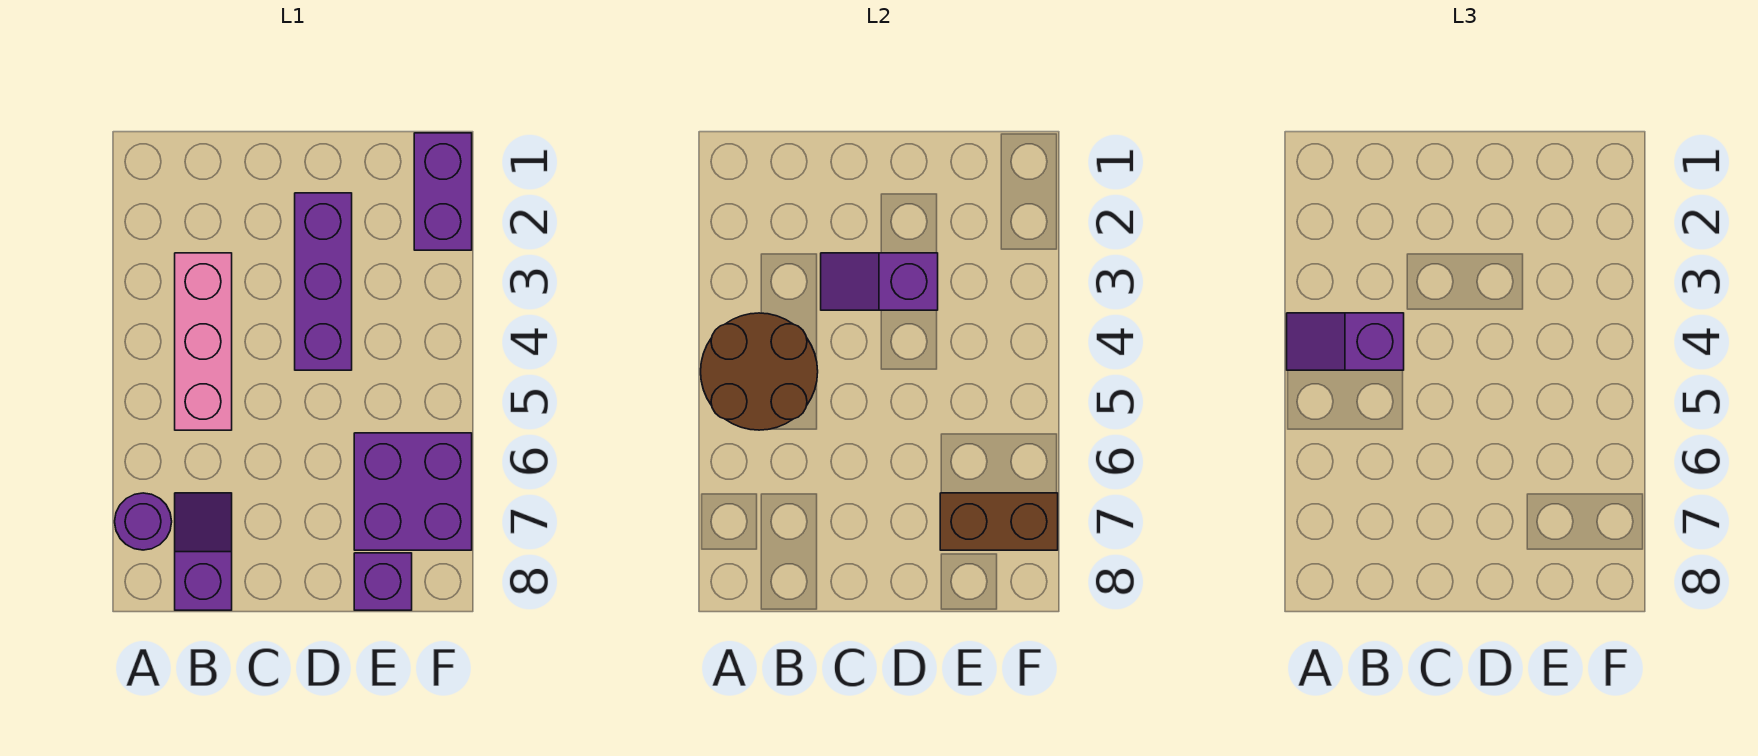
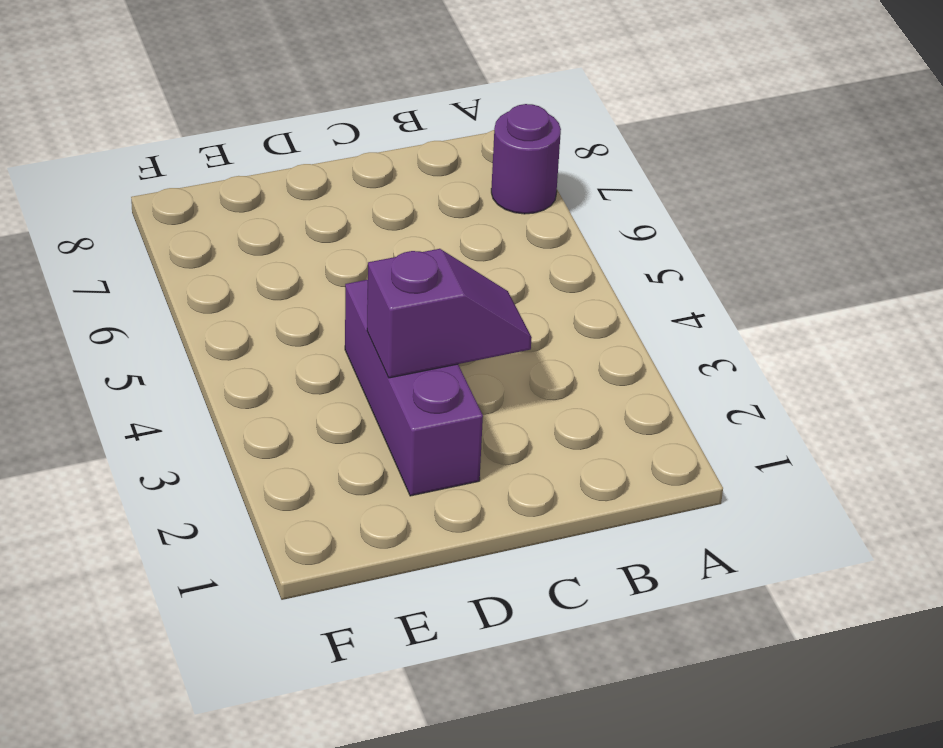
none -> pink 1x3 brick [175,253,232,430]
none -> purple 1x2 slope [175,493,232,610]

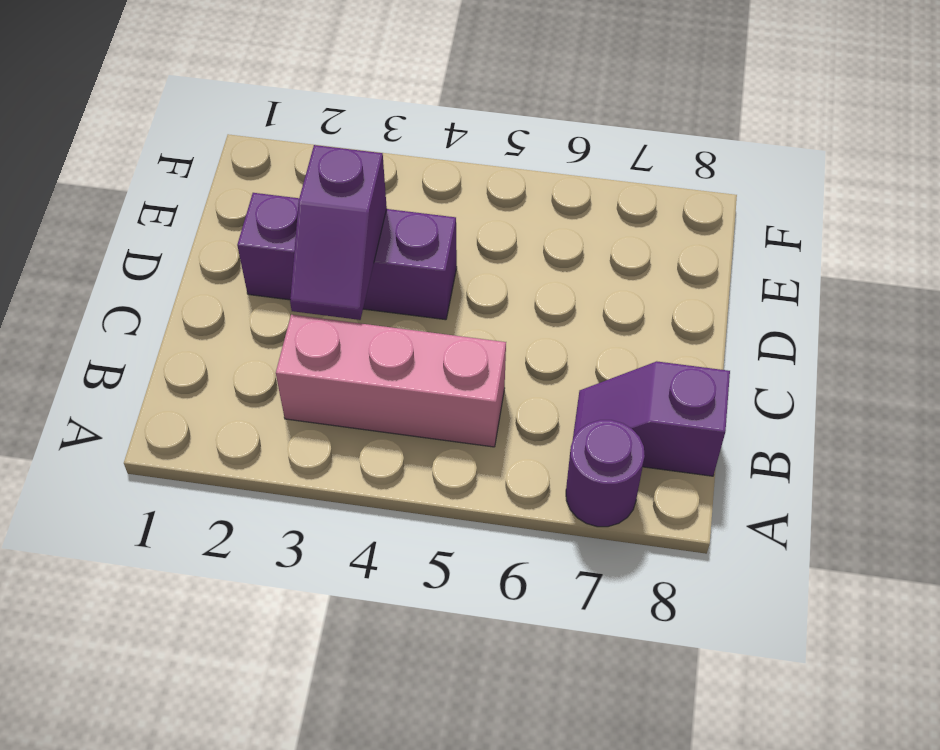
none -> purple 2x2 brick [354,433,472,550]
none -> purple 1x1 brick [354,553,412,610]

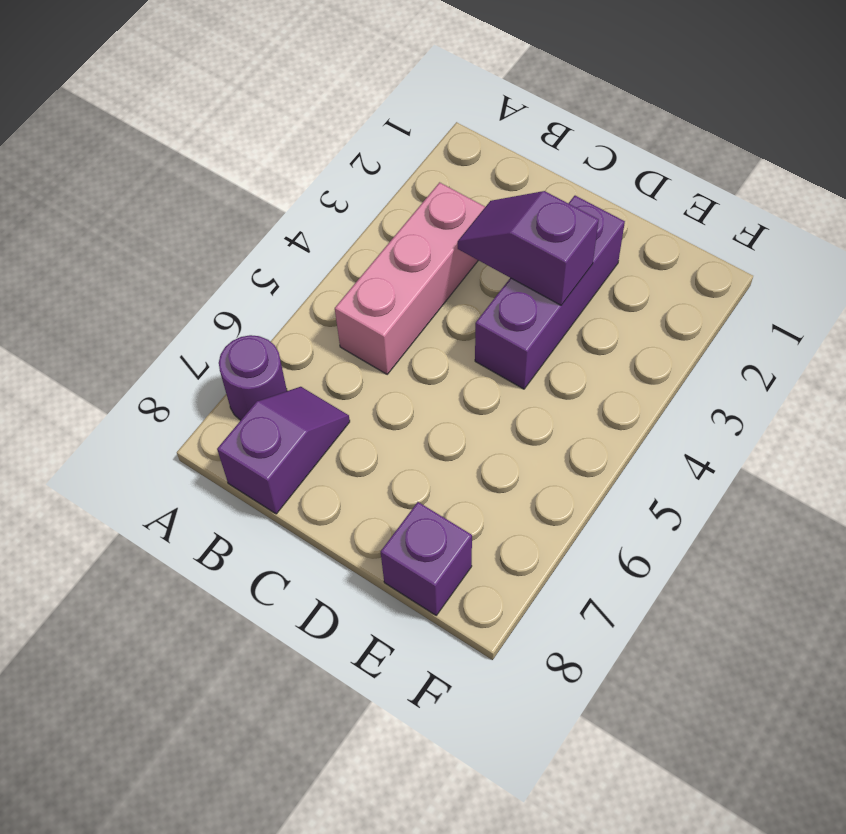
none -> purple 2x2 brick [354,433,472,550]
none -> purple 1x2 brick [414,133,472,250]

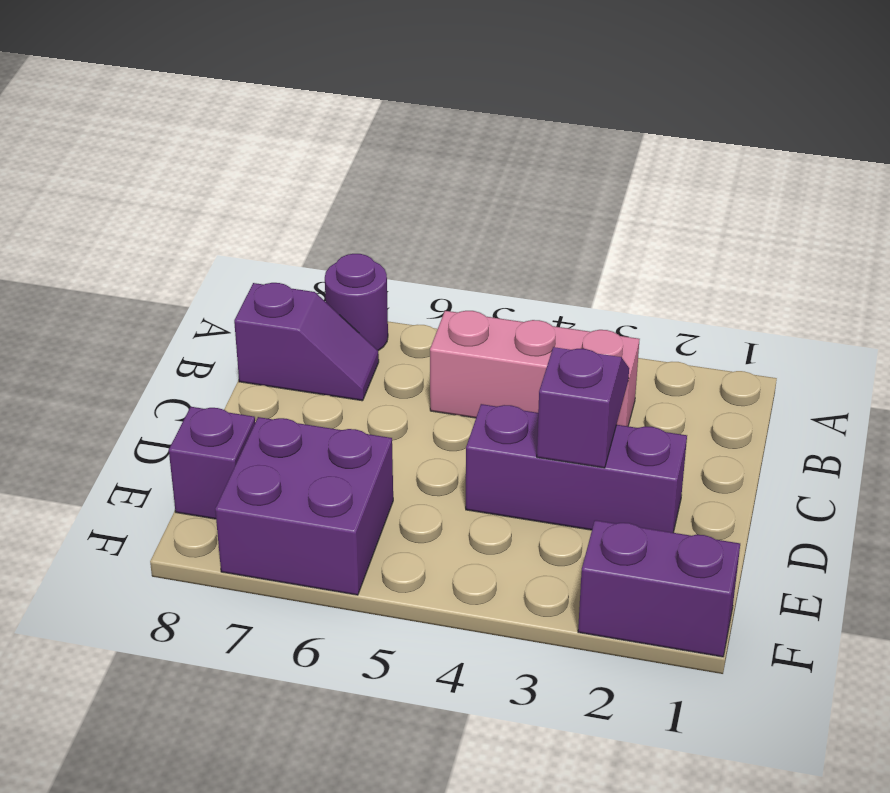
none -> brown 2x2 round brick [701,313,818,430]
none -> brown 1x2 brick [940,493,1058,550]

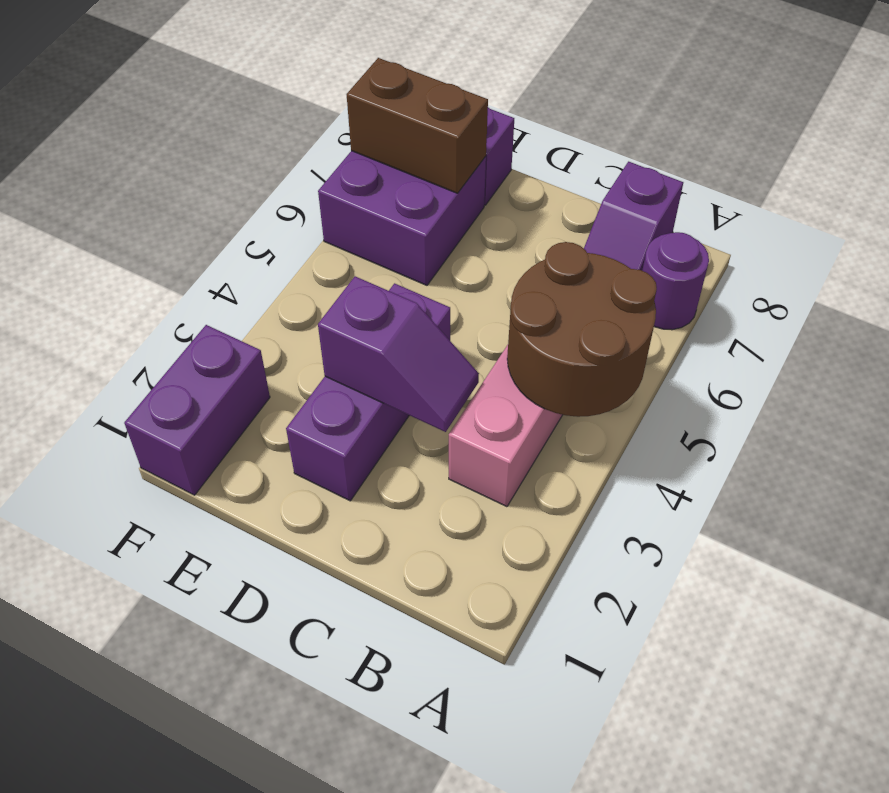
none -> purple 1x2 slope [1287,313,1404,370]

